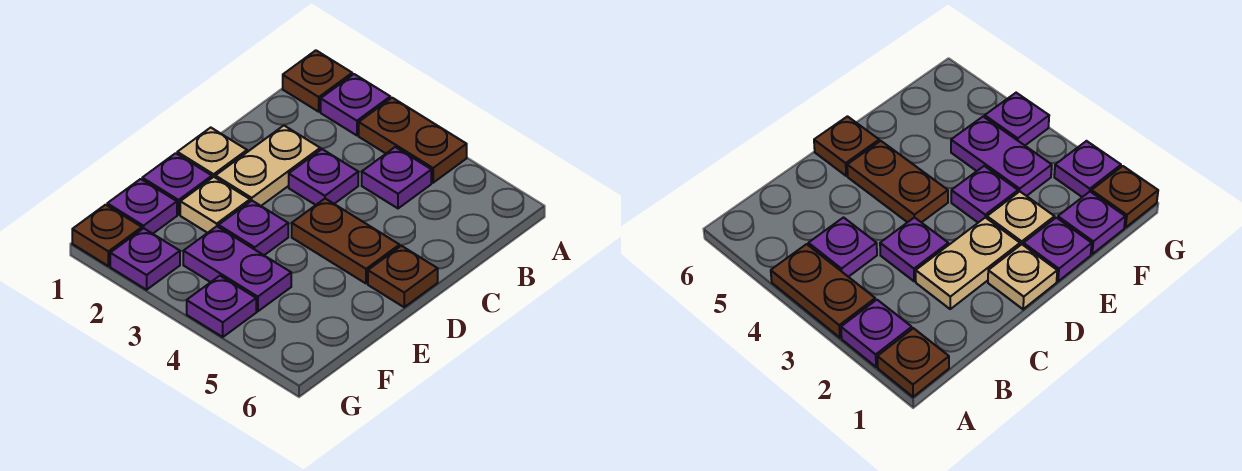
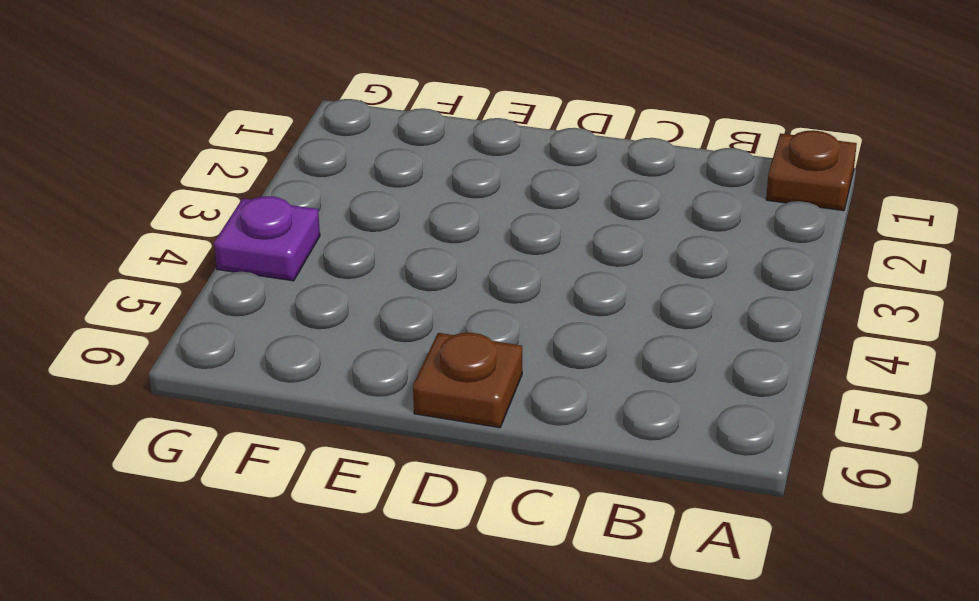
none -> purple 1x1 plate [321,74,390,135]
none -> brown 1x2 plate [359,98,467,183]
none -> purple 1x1 plate [362,147,431,208]

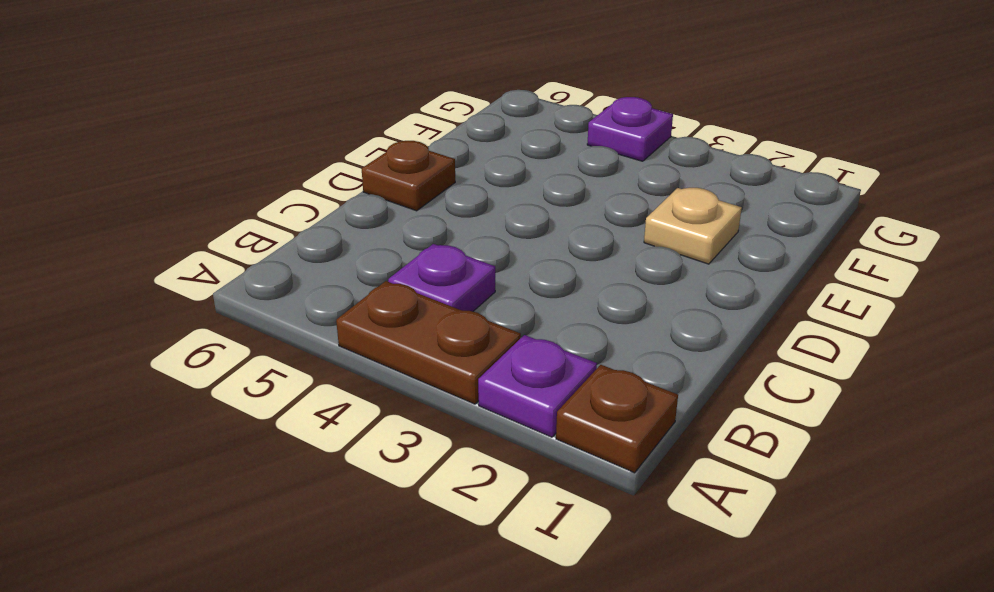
none -> tan 1x2 plate [215,126,320,206]
none -> purple 1x1 plate [289,149,358,205]
none -> tan 1x1 plate [177,128,247,178]

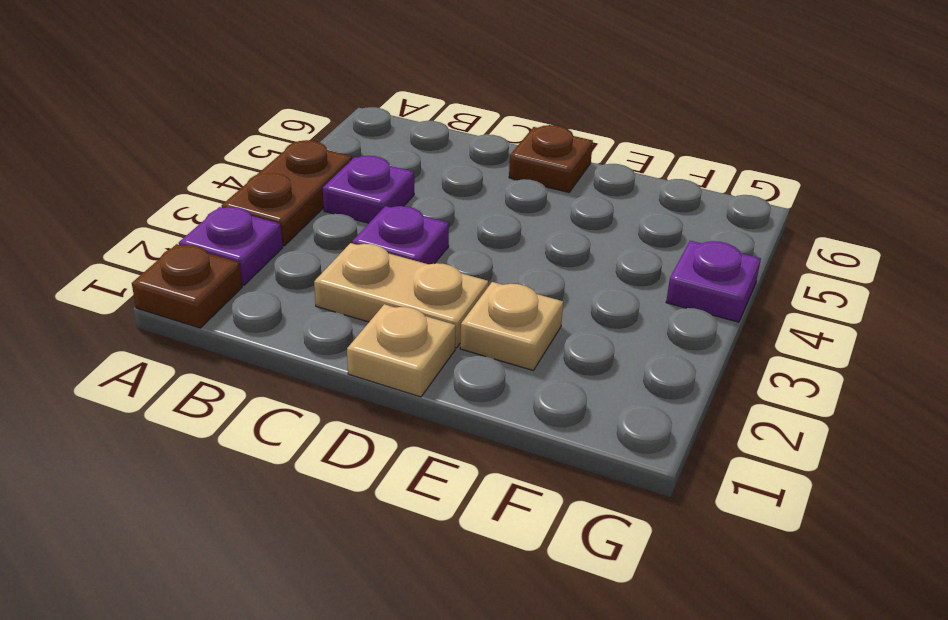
none -> brown 1x2 plate [292,199,399,284]
none -> purple 1x1 plate [142,153,212,215]
none -> purple 1x1 plate [219,201,288,255]

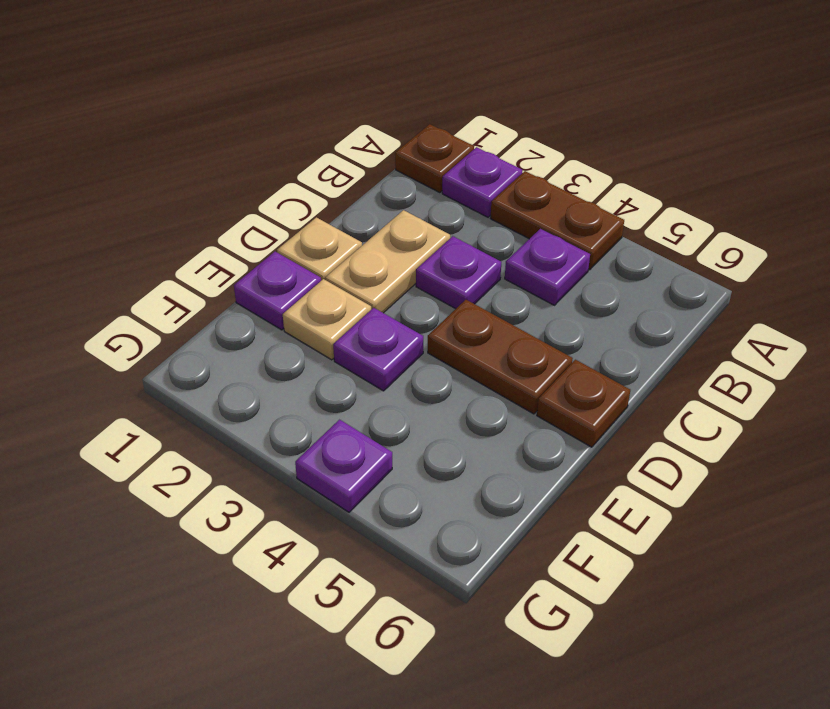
none -> purple 1x1 plate [107,179,177,234]
none -> purple 1x2 plate [183,226,291,311]
none -> brown 1x1 plate [72,205,142,266]

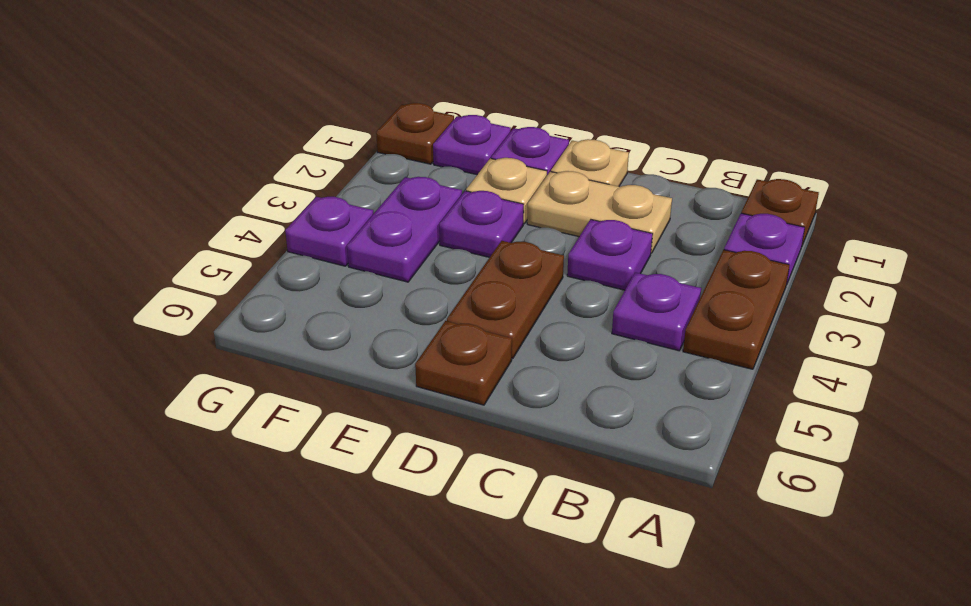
none -> purple 1x1 plate [110,228,180,290]

